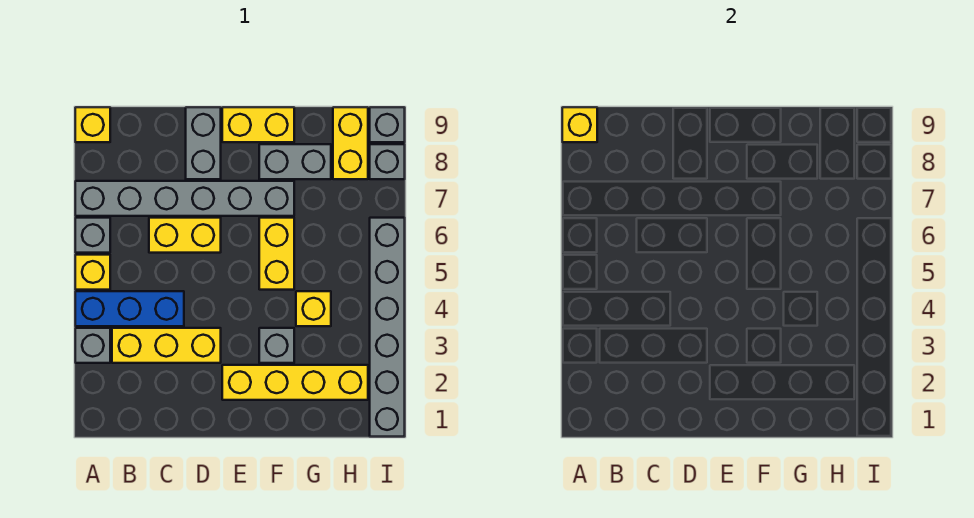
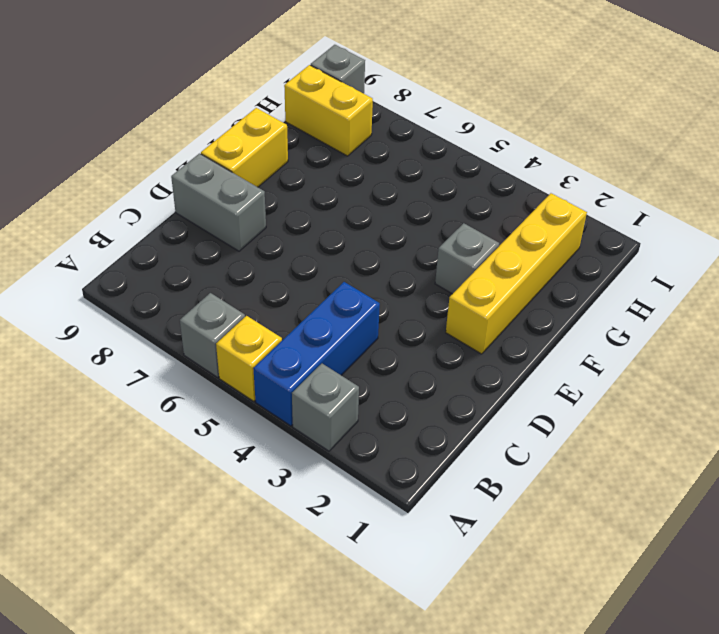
none -> grey 1x6 brick [75,181,294,216]
none -> yellow 1x1 brick [75,107,110,142]
none -> yellow 1x3 brick [112,328,221,363]

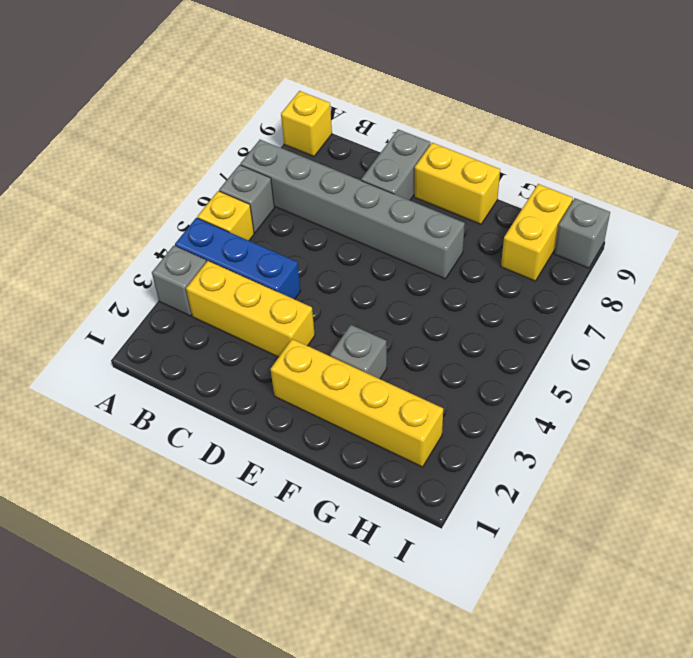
none -> yellow 1x2 brick [149,218,221,253]
none -> yellow 1x2 brick [259,218,294,290]
none -> grey 1x2 brick [259,144,331,179]

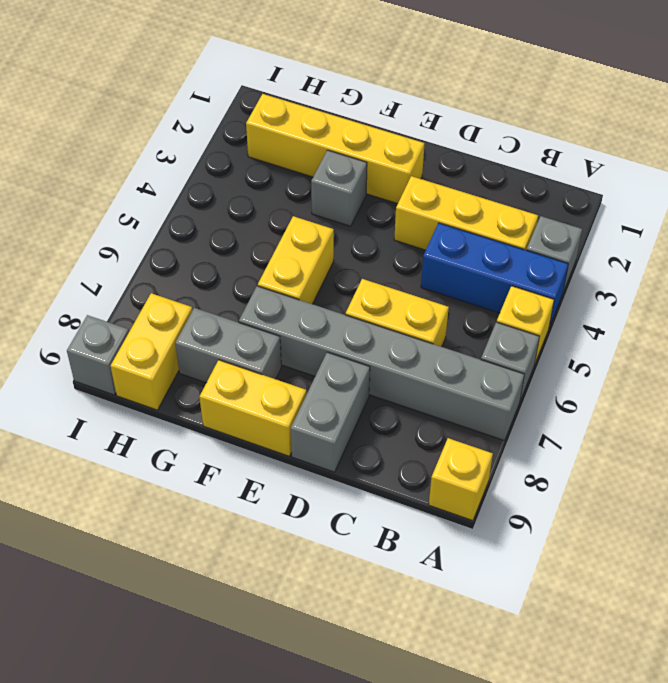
none -> yellow 1x1 brick [296,291,331,326]
none -> grey 1x6 brick [370,218,405,437]
none -> grey 1x1 brick [370,144,405,179]

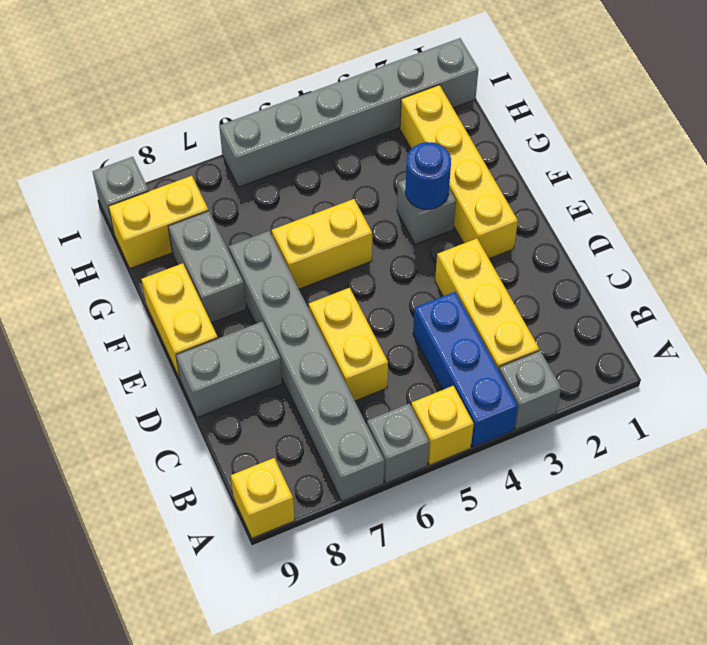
blue 1x1 round brick [405,142,451,209] -> none
none -> yellow 1x1 brick [296,291,331,326]
none -> grey 1x1 brick [370,144,405,179]
none -> yellow 1x1 brick [562,107,597,142]

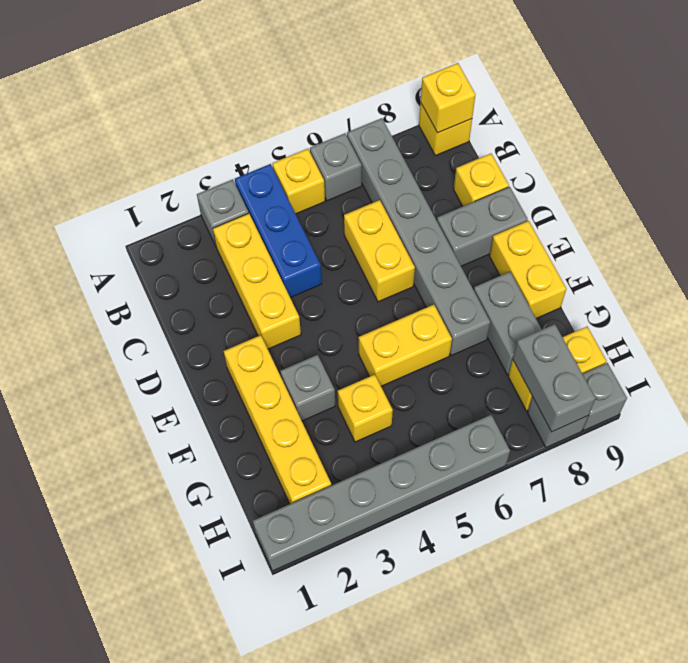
yellow 1x1 brick [454,154,509,206] -> none
grey 1x2 brick [513,324,596,432] -> none

